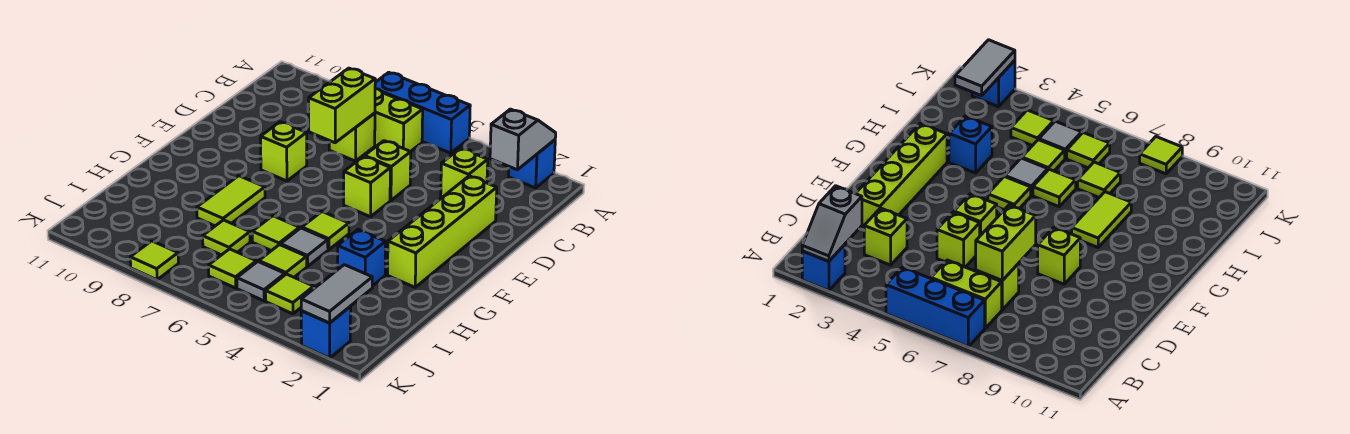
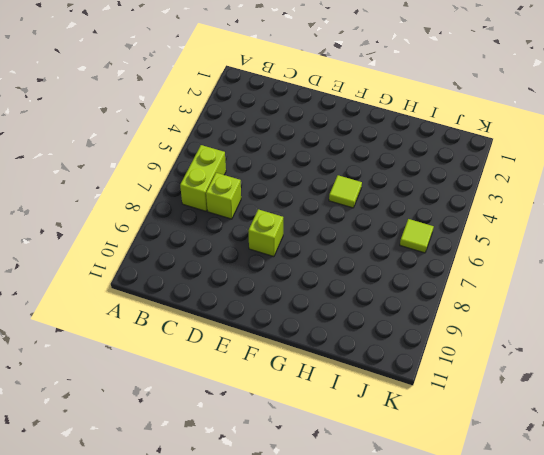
none -> blue 1x1 brick [509,140,555,188]
none -> blue 1x3 brick [375,72,470,153]
none -> lime 1x1 brick [441,148,488,197]

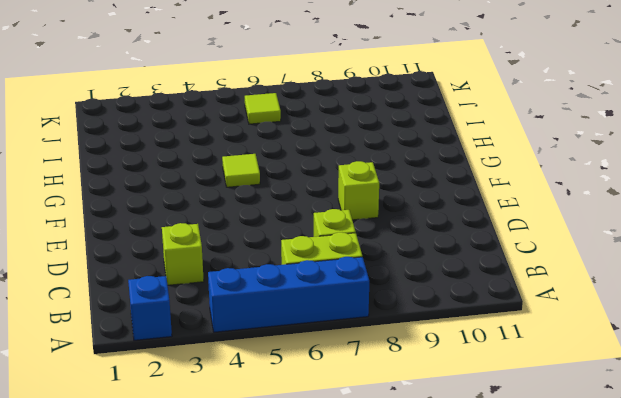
blue 1x4 brick [208,257,369,332] -> blue 1x3 brick [375,72,470,153]
none -> lime 1x4 brick [388,176,497,287]
none -> lime 1x1 brick [364,141,411,200]
none -> lime 1x1 brick [344,156,390,217]

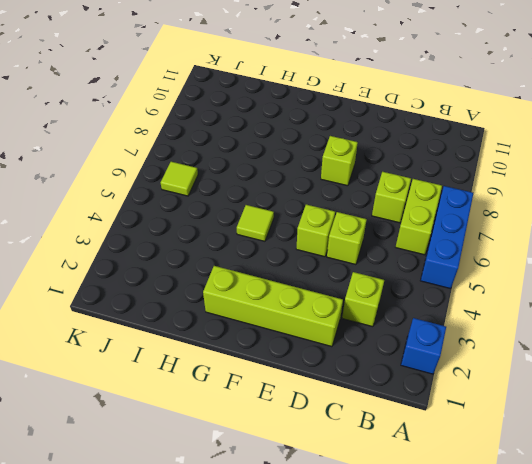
none -> lime 1x2 tile [197,176,265,226]
none -> blue 1x1 brick [338,230,386,286]
none -> grey 1x1 tile [280,228,328,267]

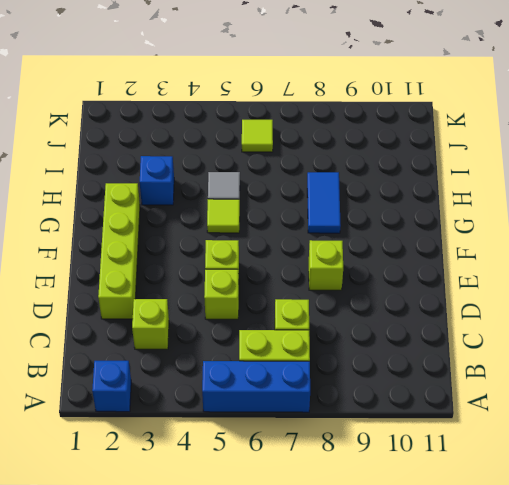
blue 1x2 tile [307,172,341,233] -> lime 1x2 tile [197,176,265,226]
none -> lime 1x1 tile [252,216,299,251]
none -> lime 1x1 tile [259,245,307,277]
none -> lime 1x1 tile [203,220,250,255]

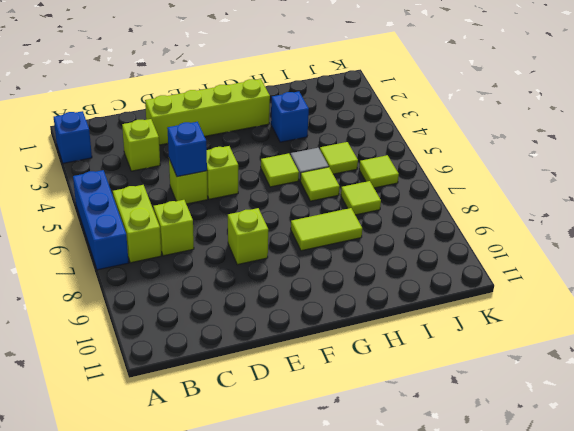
blue 1x1 brick [167,122,207,177] -> blue 1x1 brick moved to [301,307,351,358]
none -> lime 1x1 tile [265,274,314,314]
none -> grey 1x1 tile [237,262,285,301]
none -> lime 1x1 tile [130,241,178,280]

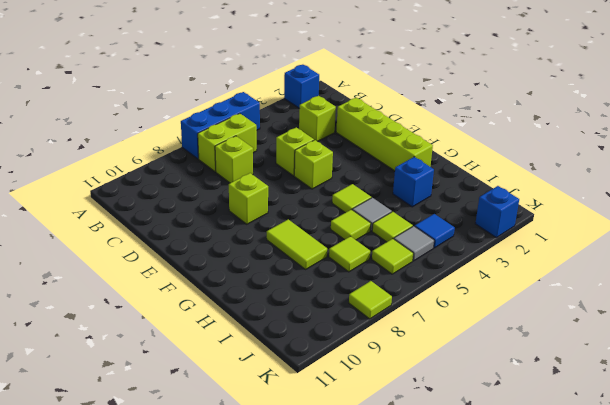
blue 1x1 tile [415,214,455,248] -> lime 1x1 tile [265,274,314,314]
none -> grey 1x2 slope [490,109,556,170]
none -> lime 1x2 brick [309,68,375,143]
none -> grey 1x2 tile [301,265,372,323]

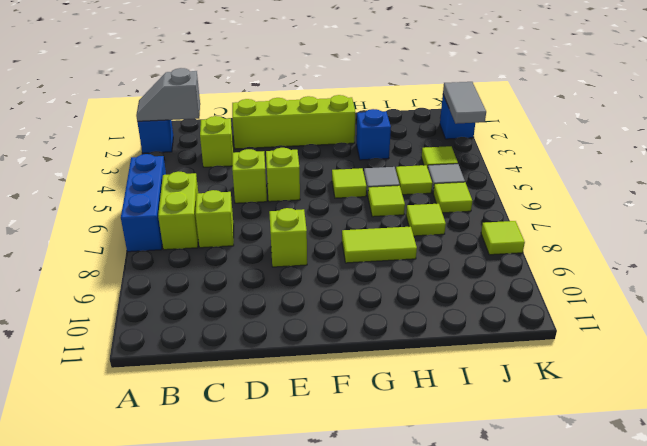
grey 1x2 tile [443,82,486,124] -> grey 1x2 tile turned to [301,265,372,323]
none -> lime 1x2 brick [309,68,375,143]

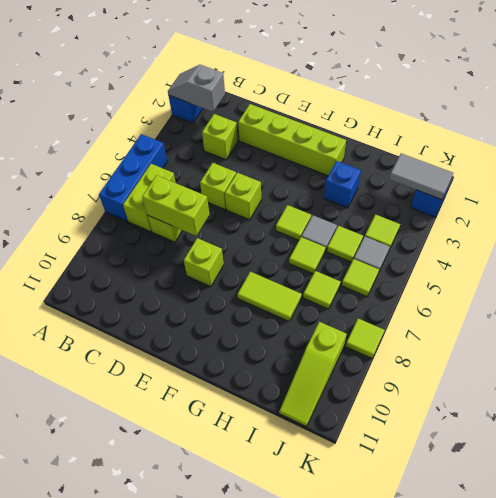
lime 1x3 slope [279,322,347,426] -> none

